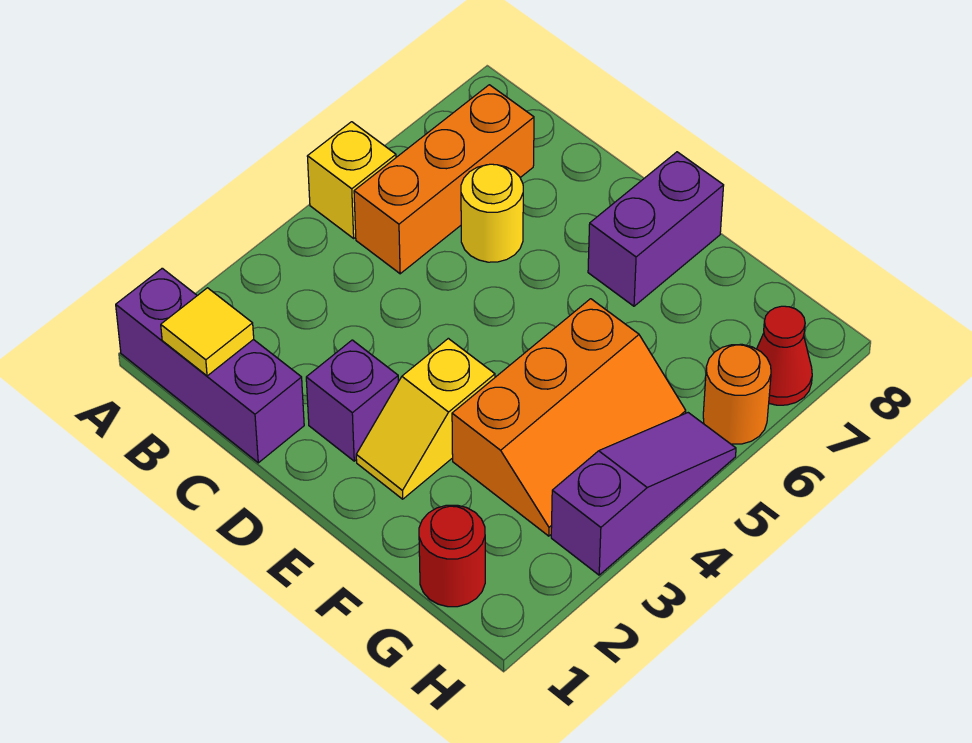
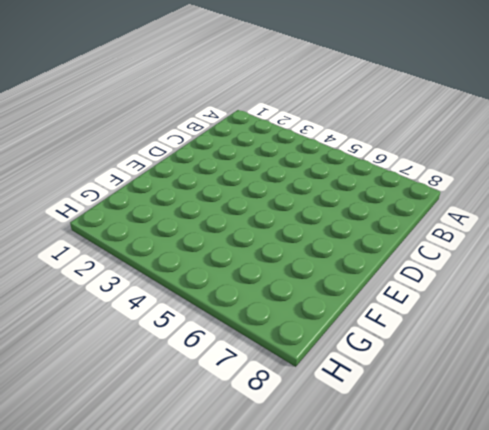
none -> purple 1x3 brick [116,268,304,463]
none -> yellow 1x1 brick [307,122,396,238]
none -> orange 1x3 brick [354,85,534,274]

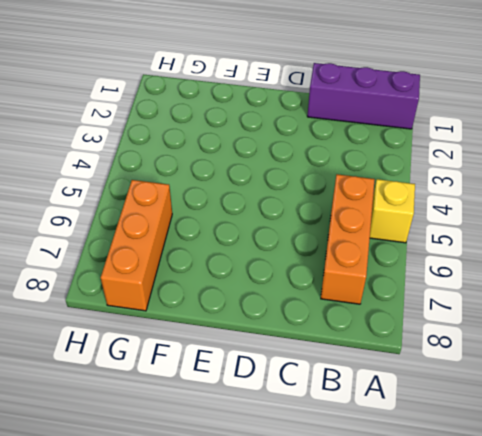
orange 1x3 brick [101,180,172,311] -> none
none -> yellow 1x1 round brick [461,164,523,262]
none -> purple 1x1 brick [306,340,399,461]
none -> yellow 1x2 slope [356,338,495,499]

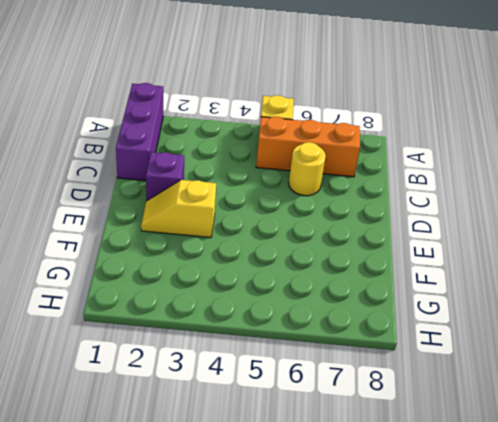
none -> purple 1x2 brick [588,152,724,306]
none -> orange 2x3 slope [452,299,686,536]
none -> red 1x1 round brick [419,505,485,607]

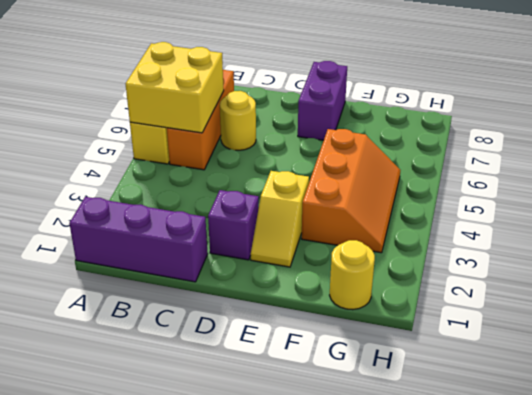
yellow 2x2 brick [126,42,224,133] -> none
yellow 1x1 round brick [330,240,375,310] -> red 1x1 round brick [419,505,485,607]
none -> purple 1x3 slope [551,413,736,575]
none -> orange 1x1 round brick [703,344,771,444]
none -> red 1x1 cone [757,306,812,405]

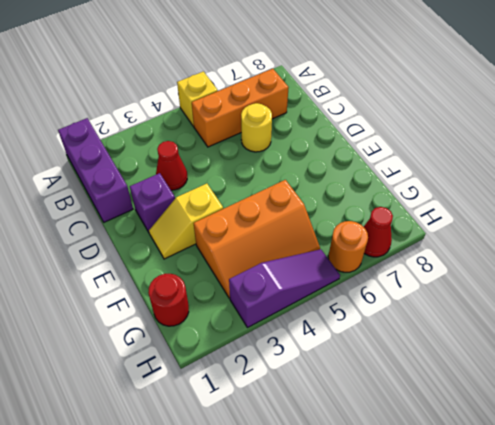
red 1x1 cone [156,141,187,190] -> none
none -> purple 1x2 brick [588,152,724,306]
none -> yellow 1x1 tile [161,288,254,376]

